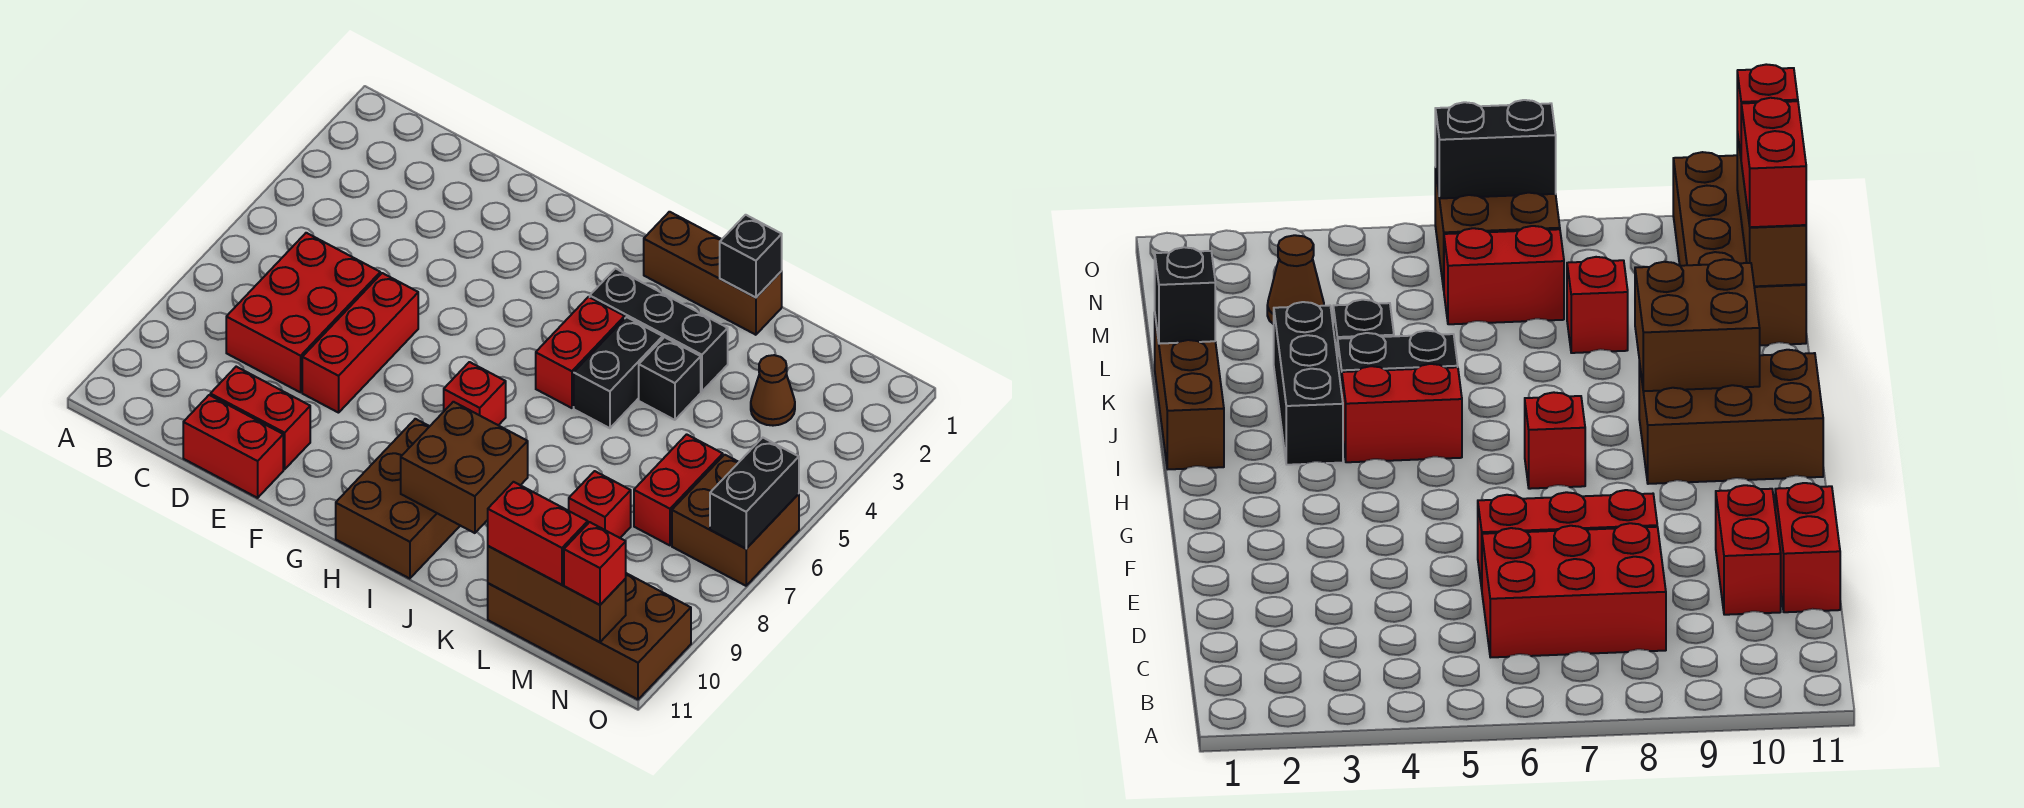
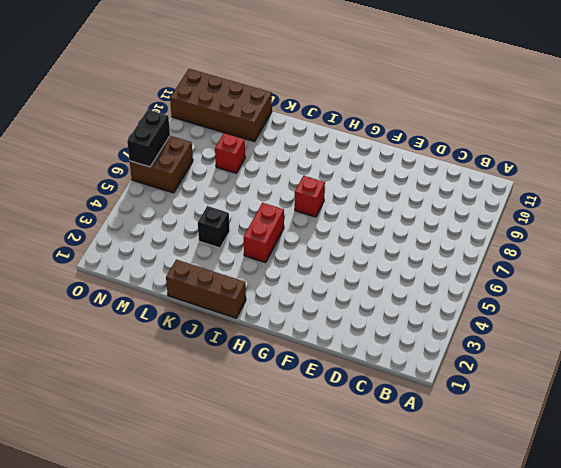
none -> red 2x3 brick [226,233,380,392]
none -> red 1x2 brick [210,367,310,469]
none -> red 1x2 brick [183,395,283,498]

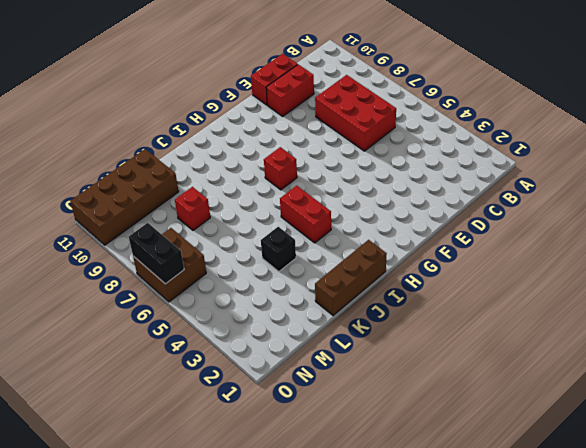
none -> red 1x3 brick [302,273,418,413]
none -> brown 2x3 brick [336,419,460,579]
none -> black 1x3 brick [590,269,728,392]

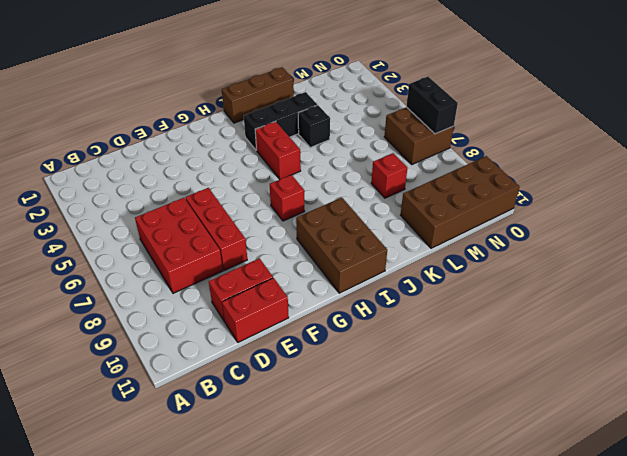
none -> black 1x2 brick [574,317,663,428]
none -> brown 1x1 cone [751,355,795,426]
none -> red 1x2 brick [634,434,723,545]

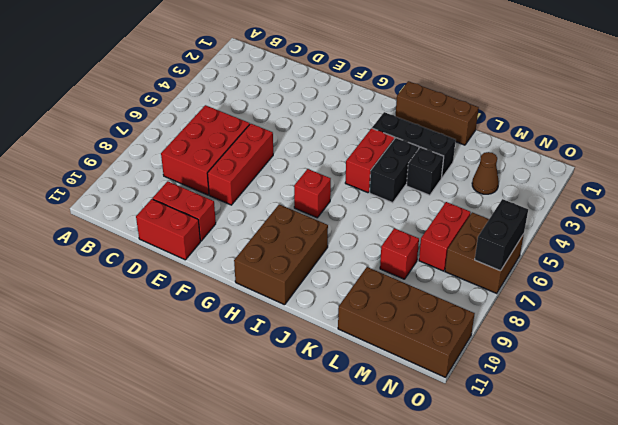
none -> brown 2x2 brick [401,402,528,533]
none -> black 1x1 brick [720,215,782,298]
none -> brown 1x3 brick [488,546,626,642]

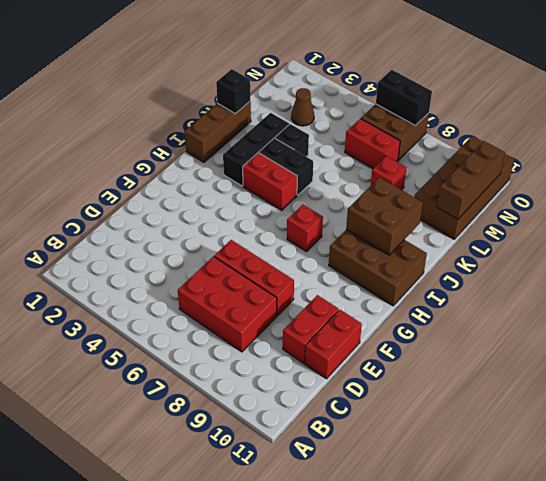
none -> red 1x2 brick [488,482,588,585]
none -> red 1x1 brick [564,522,626,605]

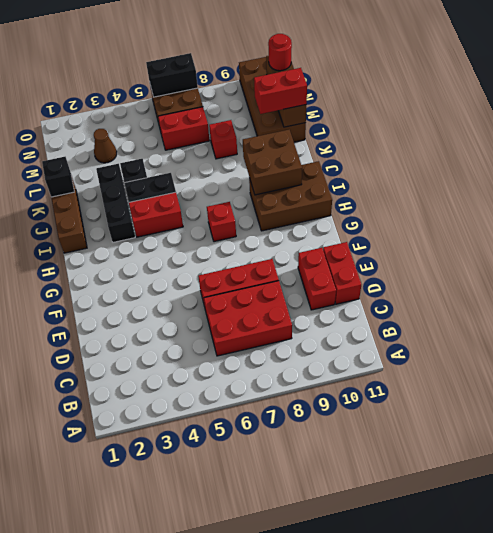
red 1x2 brick [254,68,307,114] -> red 1x2 brick turned to [488,482,588,585]
red 1x1 round brick [268,34,292,71] -> red 1x1 brick [564,522,626,605]

